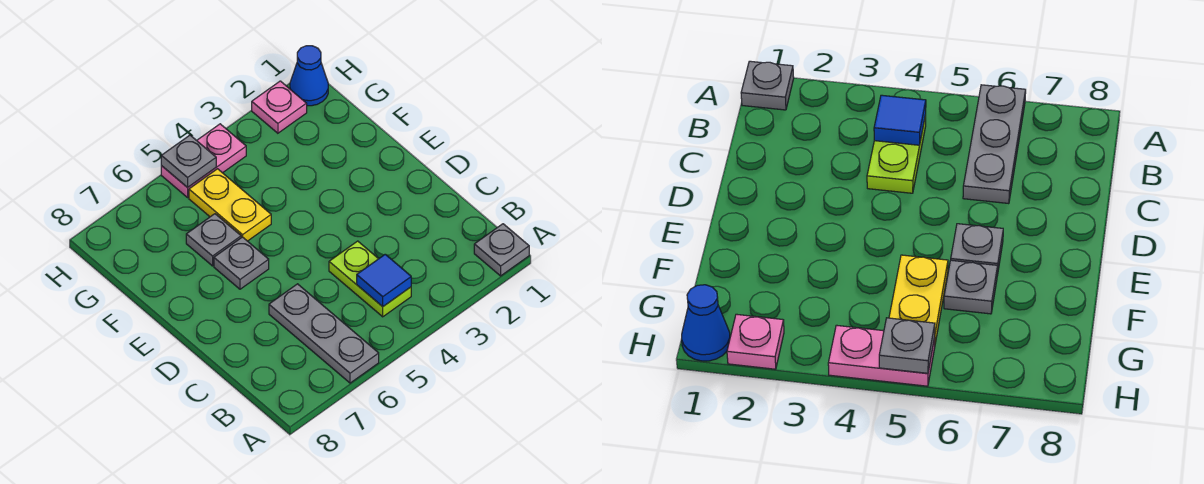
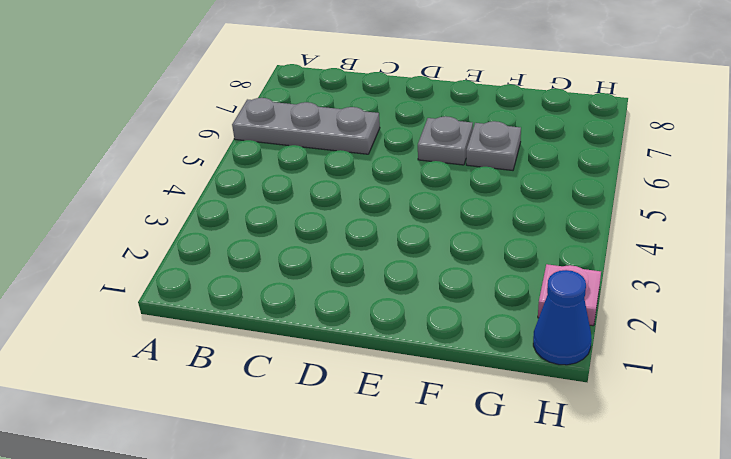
none -> grey 1x1 plate [474,224,529,276]
none -> lime 1x2 plate [329,241,411,317]

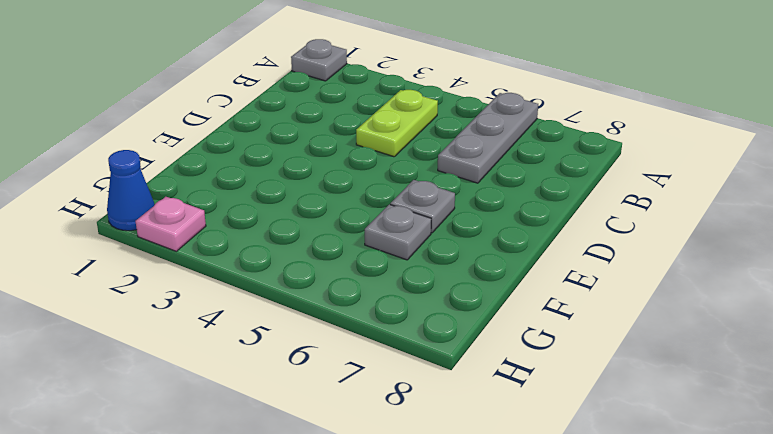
none -> yellow 1x2 plate [189,169,271,241]
none -> pink 1x2 plate [161,124,246,197]

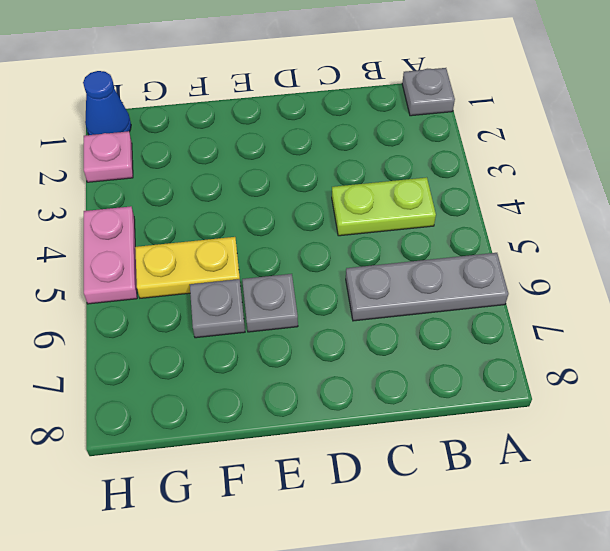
none -> blue 1x1 tile [357,254,411,307]
none -> grey 1x1 plate [161,135,216,188]

